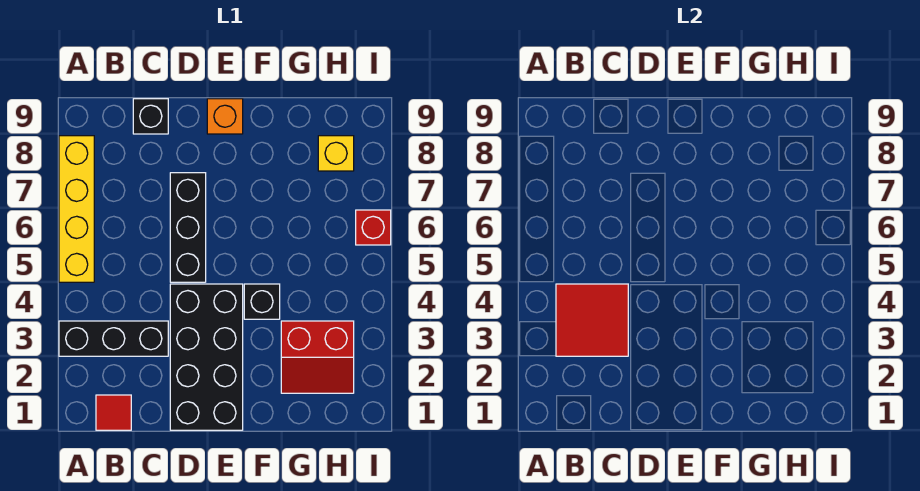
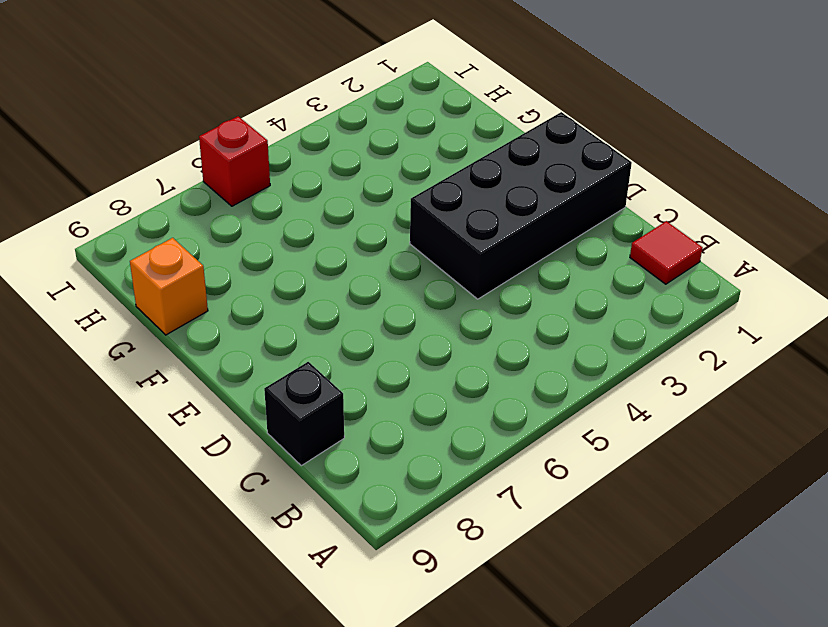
orange 1x1 brick [130,238,208,335] -> orange 1x1 brick moved to [207,99,243,134]
none -> black 1x3 brick [59,321,168,356]
none -> yellow 1x4 brick [59,136,94,282]
none -> black 1x3 brick [170,173,206,282]

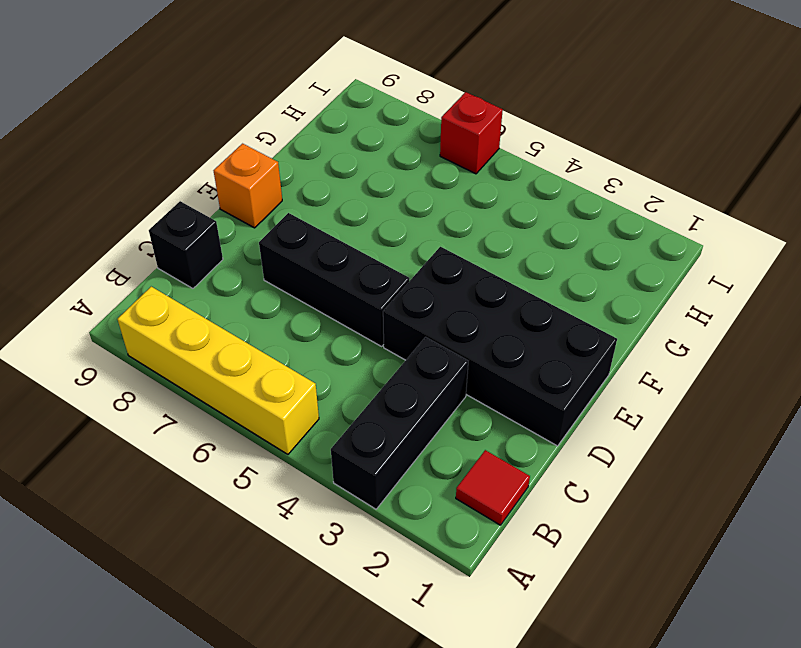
none -> black 1x1 brick [244,284,280,319]
none -> red 2x2 slope [281,321,354,393]
none -> yellow 1x1 brick [318,136,354,171]

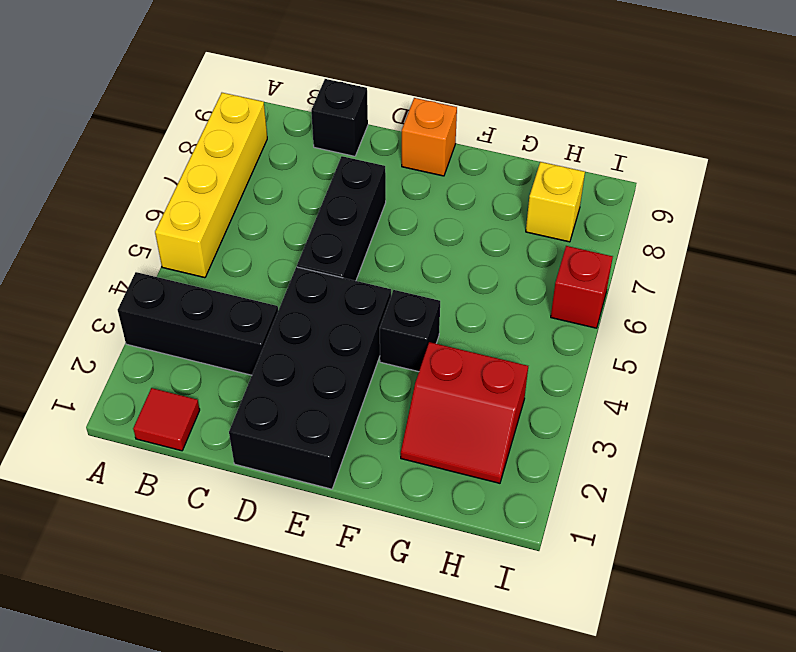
none -> red 2x2 tile [556,284,628,356]

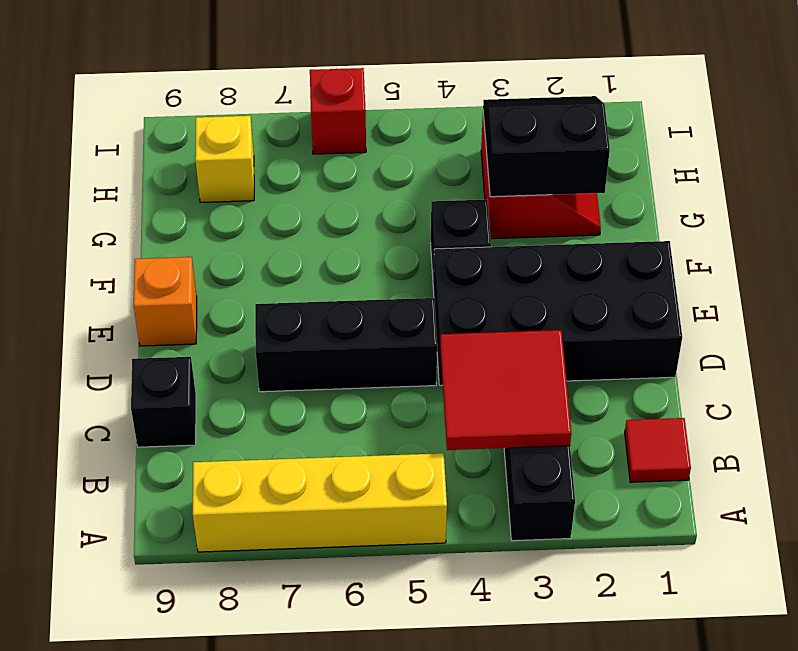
black 2x2 slope [483,96,610,197] -> none

